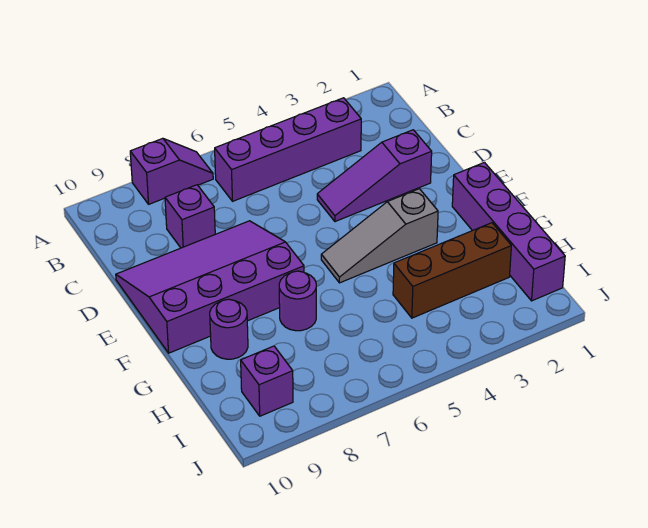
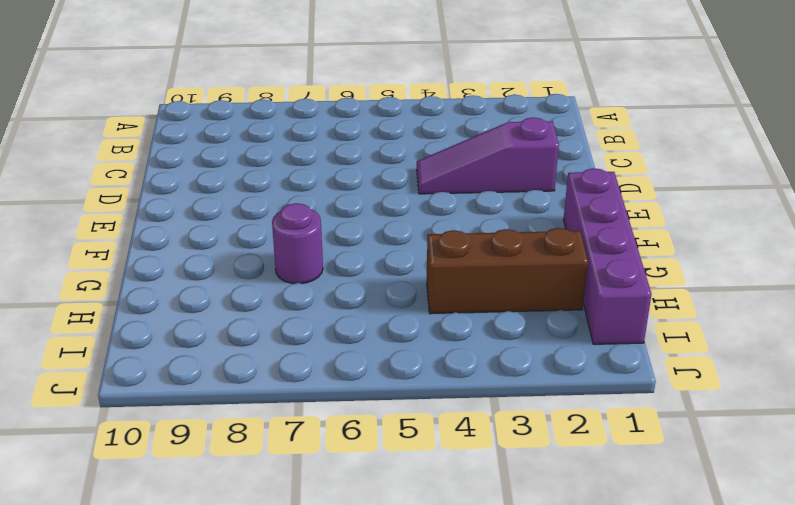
none -> purple 1x2 slope [130,138,213,204]
none -> purple 1x4 brick [215,98,361,201]

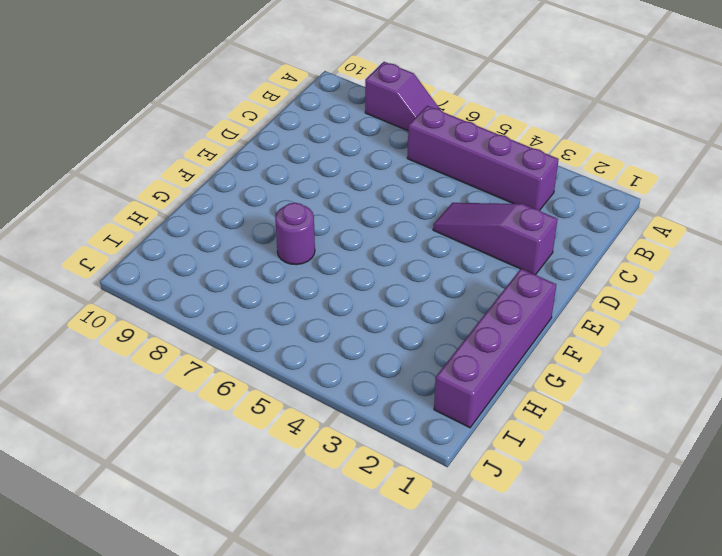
none -> purple 1x1 brick [165,185,215,248]
none -> purple 3x4 slope [116,221,304,353]

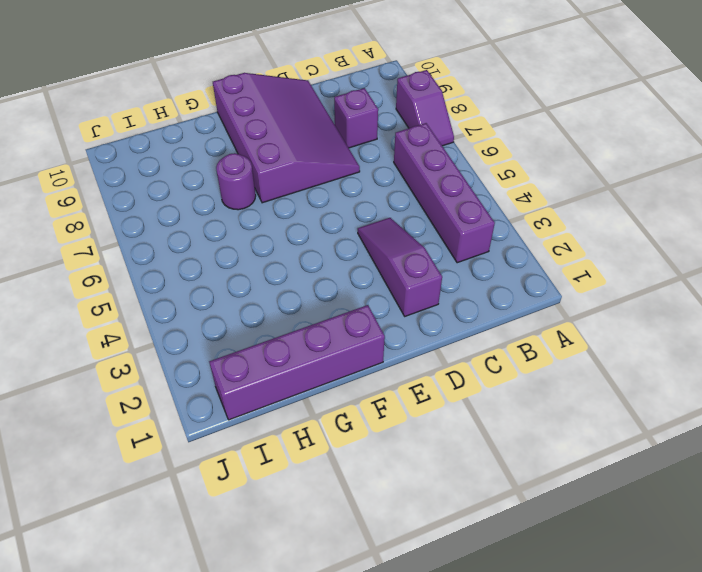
none -> grey 1x3 slope [321,189,438,283]
none -> purple 1x1 round brick [210,299,248,359]

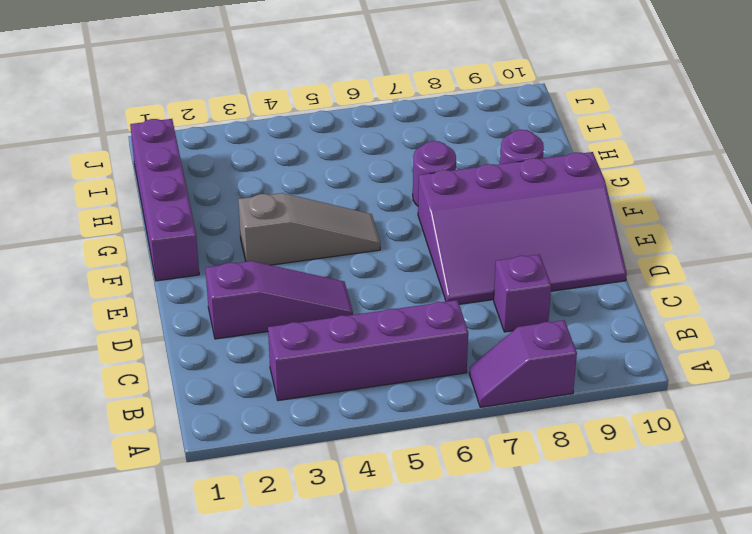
none -> brown 1x3 brick [393,223,511,318]
none -> purple 1x1 brick [241,346,293,416]

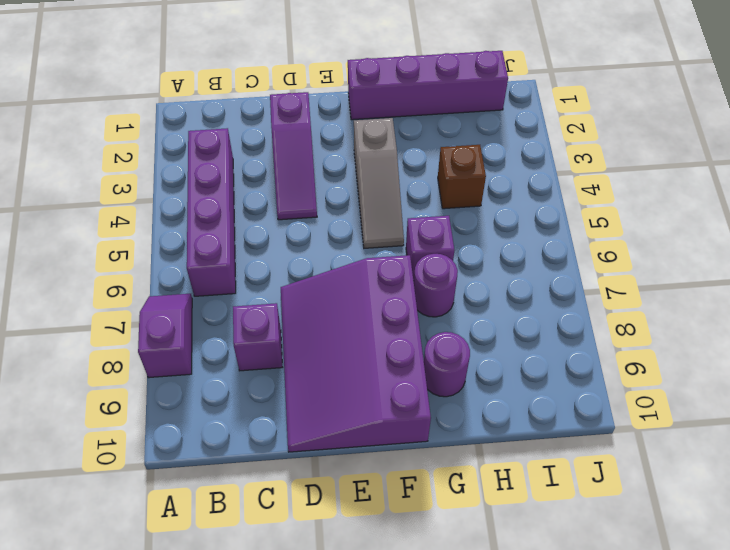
purple 1x1 brick [406,216,454,281] -> purple 1x1 brick moved to [241,346,293,416]
brown 1x1 brick [438,145,486,209] -> brown 1x3 brick [393,223,511,318]

